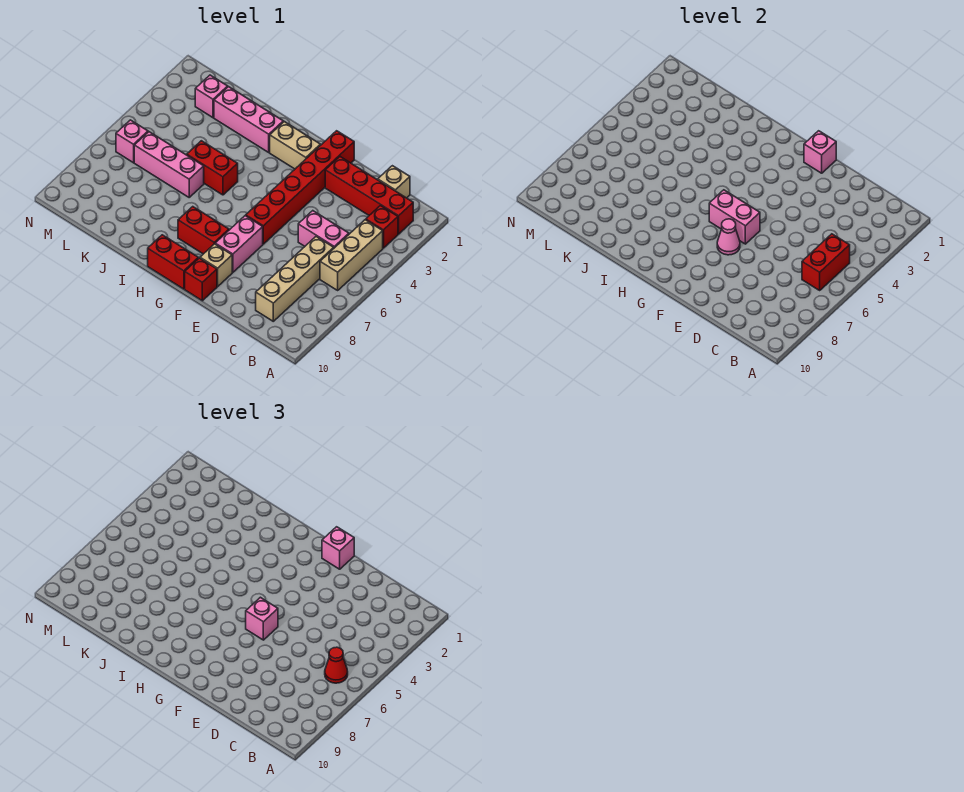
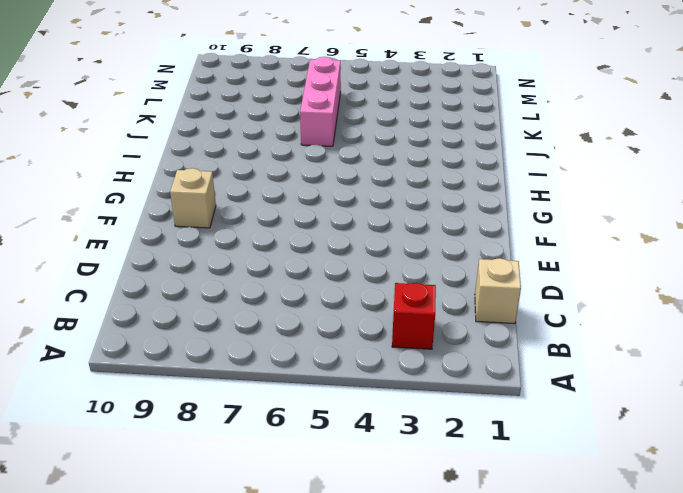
none -> red 1x4 brick [325,157,413,234]
none -> tan 1x3 brick [320,220,383,290]
none -> pink 1x2 brick [298,211,349,248]

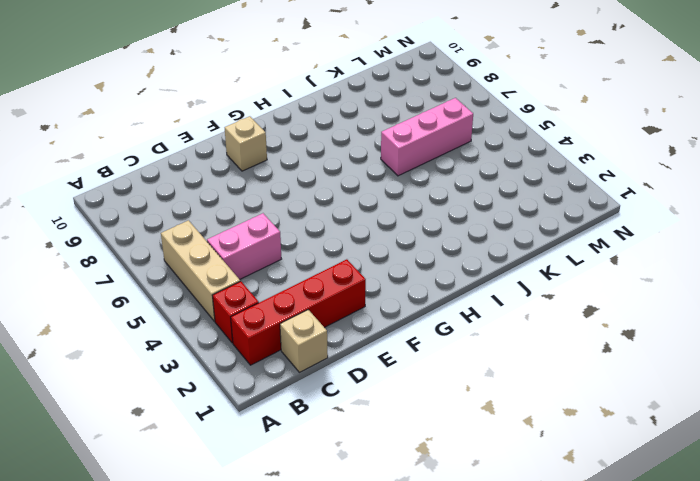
none -> tan 1x4 brick [256,237,334,321]
none -> red 1x6 brick [246,131,354,244]
none -> pink 1x2 brick [215,216,263,272]

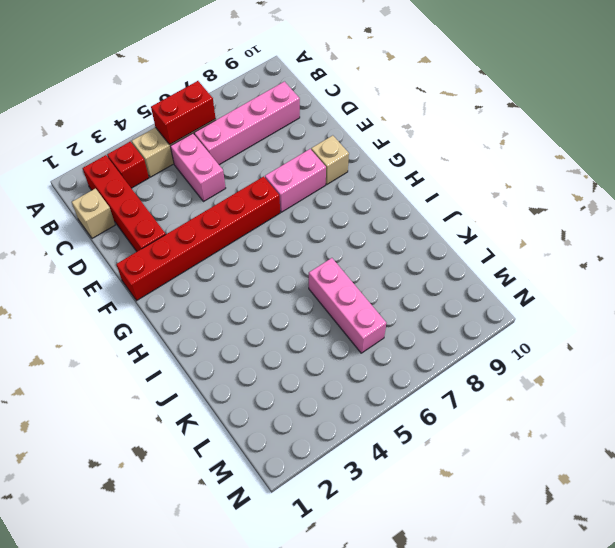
pink 1x4 brick [194,82,300,165] -> tan 1x4 brick [256,237,334,321]
none -> red 1x1 brick [185,258,217,301]
none -> tan 1x2 brick [270,122,320,169]
none -> red 1x2 brick [178,207,229,254]

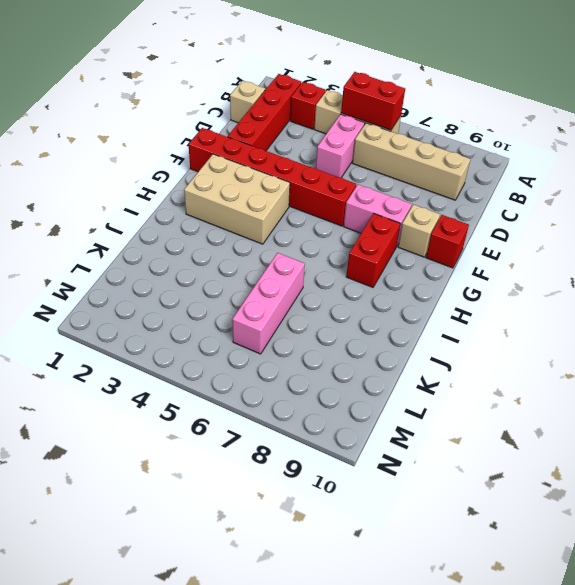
tan 2x3 brick [184,154,290,244] -> tan 1x2 brick [270,122,320,169]
none -> red 1x2 brick [148,235,198,289]
none -> pink 1x3 brick [214,87,283,152]
none -> red 1x2 brick [187,141,238,195]

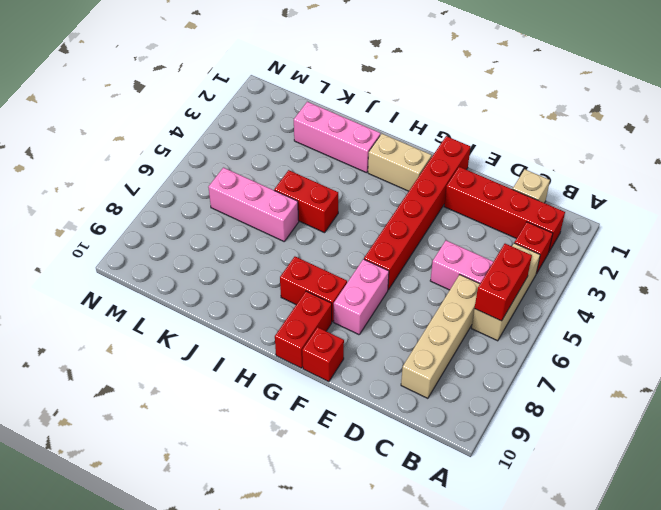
red 1x2 brick [275,291,332,368] -> red 1x2 brick turned to [148,235,198,289]
none -> tan 1x1 brick [200,244,232,286]
none -> pink 1x1 brick [195,75,228,118]
none -> pink 1x1 brick [116,120,148,163]

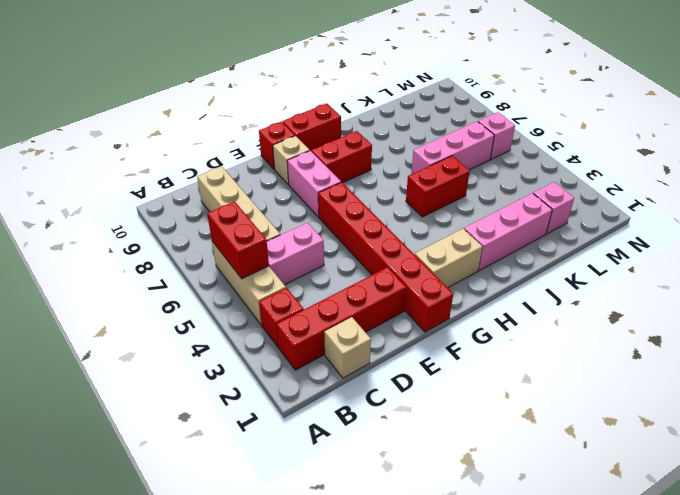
none -> pink 1x1 brick [804,131,836,173]
none -> pink 1x2 brick [709,190,760,244]
none -> pink 1x1 cone [717,219,740,255]

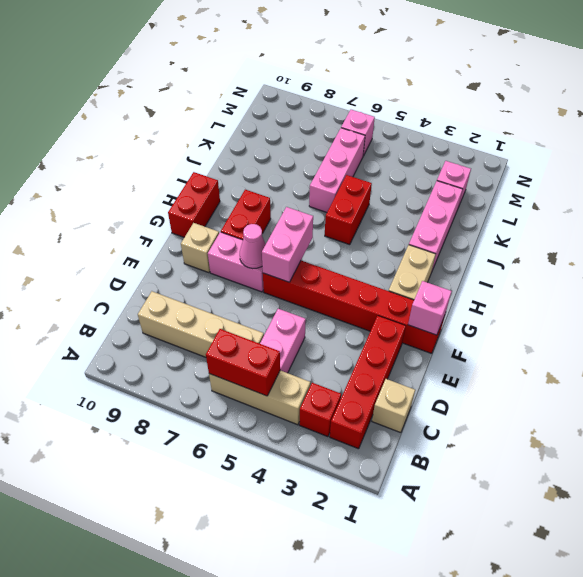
none -> red 1x1 brick [185,258,217,301]
none -> red 1x1 cone [325,647,348,683]
none -> pink 1x1 brick [322,527,354,569]

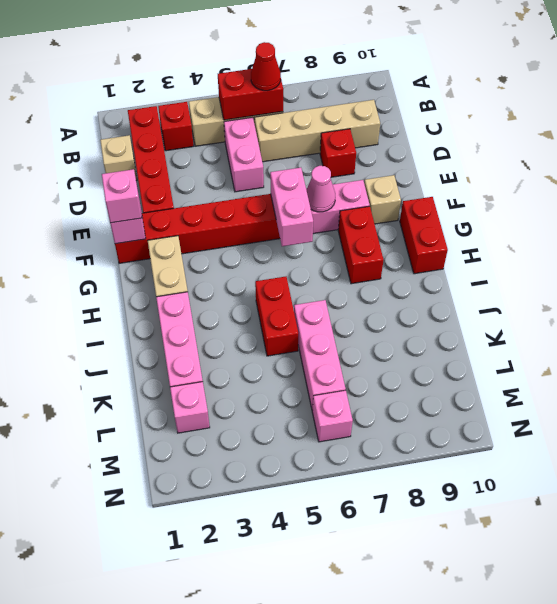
red 1x1 brick [320,129,356,177] -> red 1x1 brick moved to [185,258,217,301]
none -> pink 1x1 brick [246,597,278,640]

